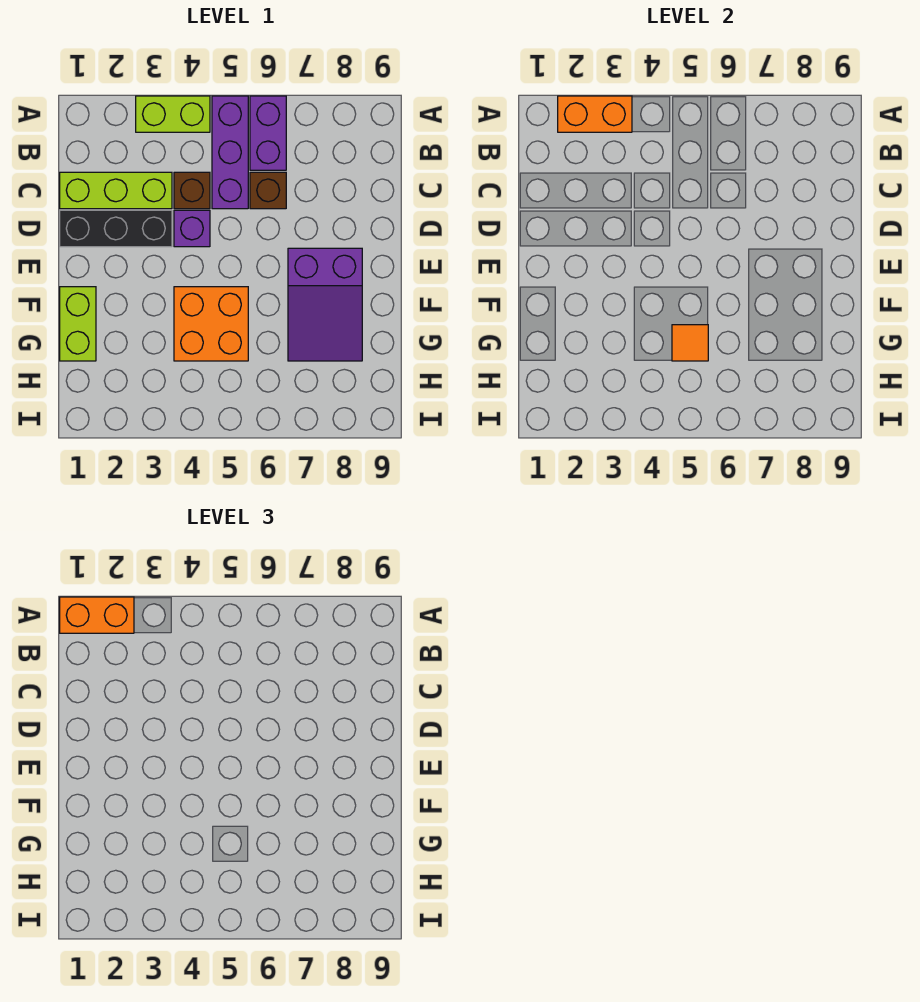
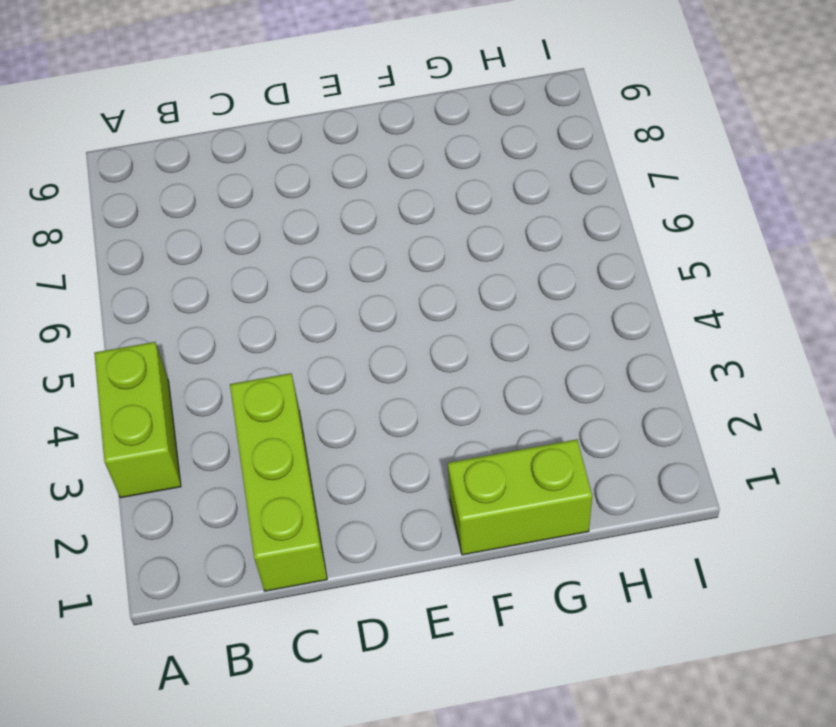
none -> purple 1x3 brick [212,96,248,209]
none -> purple 1x2 brick [250,96,286,170]
none -> brown 1x1 brick [174,172,210,209]

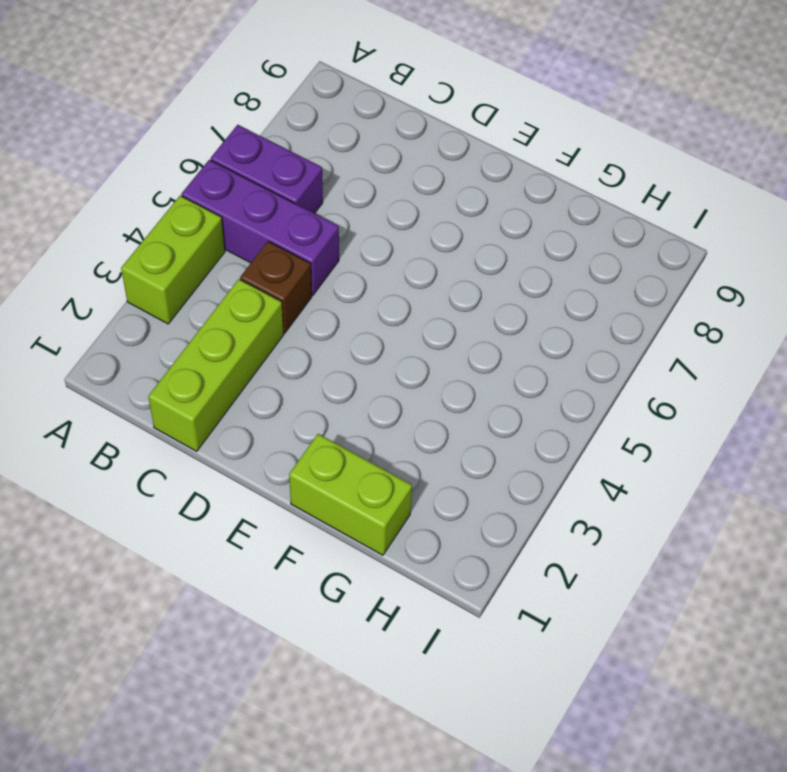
none -> brown 1x1 brick [250,172,286,209]
none -> black 1x3 brick [60,210,172,247]
none -> purple 1x1 brick [174,210,210,247]

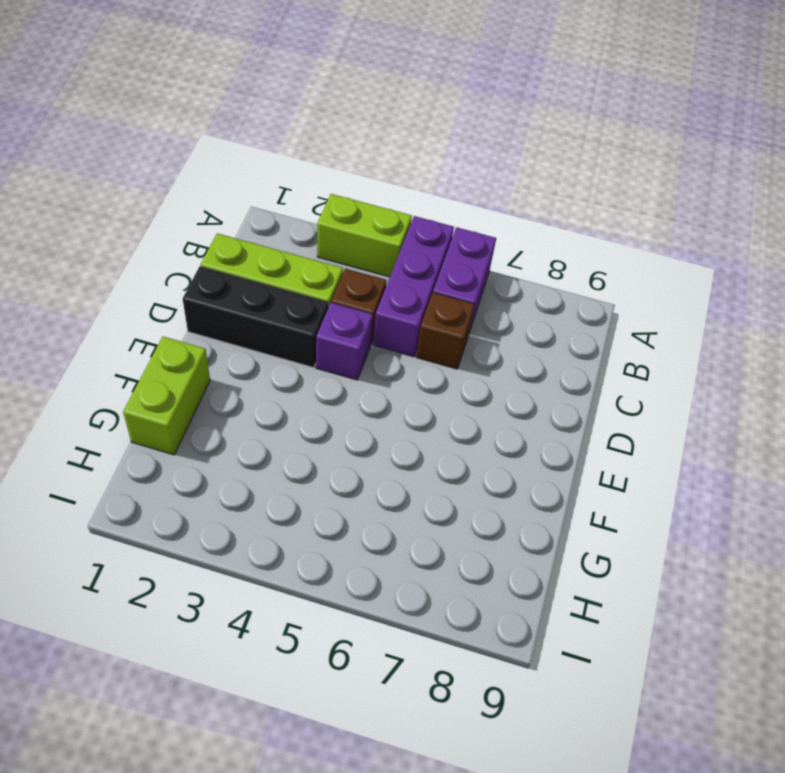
none -> purple 2x3 slope [288,248,362,361]
none -> orange 2x2 brick [174,287,248,361]
none -> orange 1x2 brick [558,96,632,132]

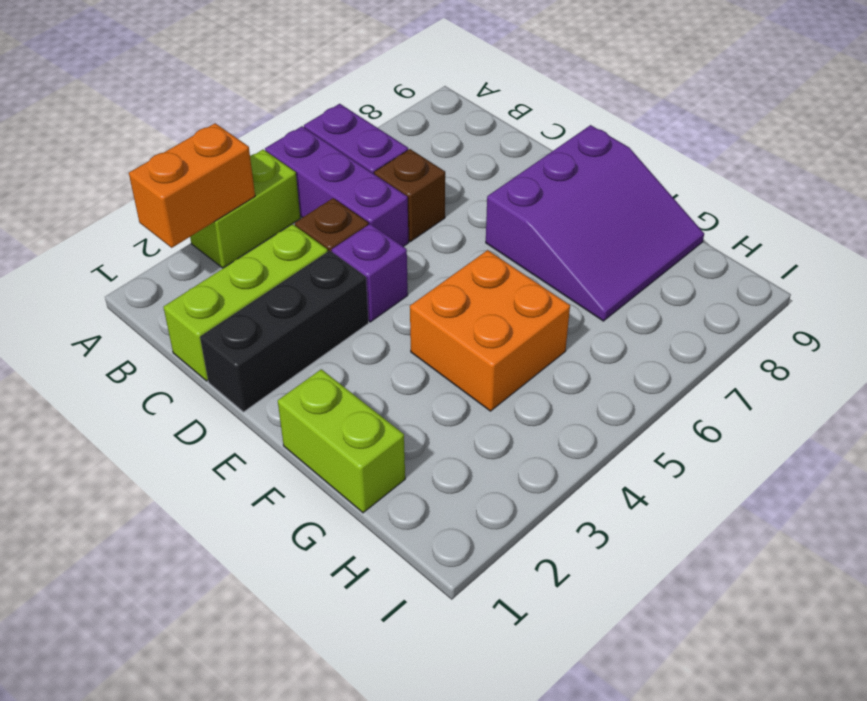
purple 3x3 slope [486,125,704,321] -> purple 2x3 slope [288,248,362,361]
none -> orange 1x1 tile [672,325,708,361]
none -> orange 1x2 brick [60,597,134,633]

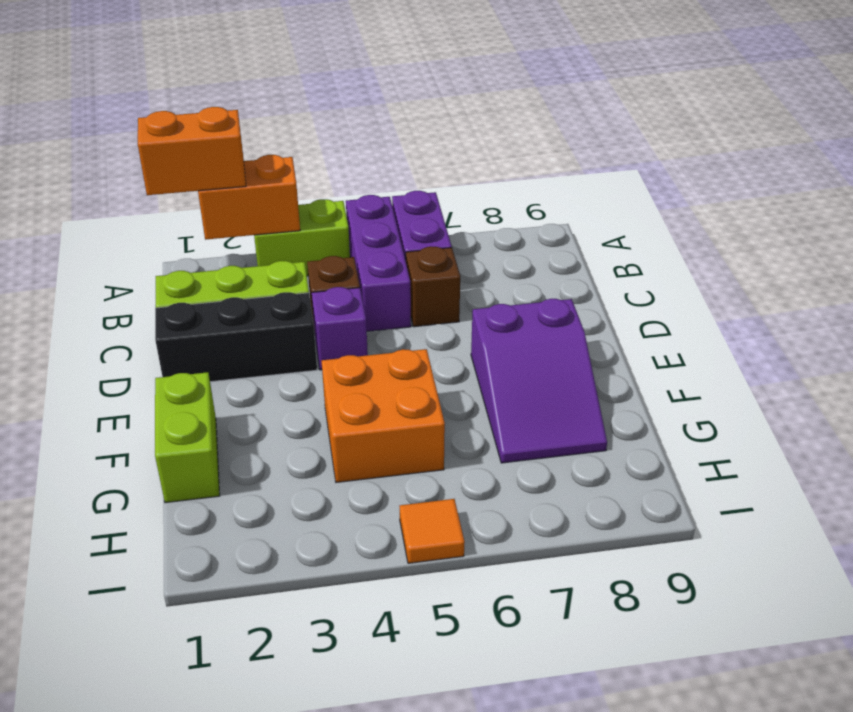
orange 1x1 tile [400,499,465,563] -> orange 1x1 tile moved to [672,325,708,361]

